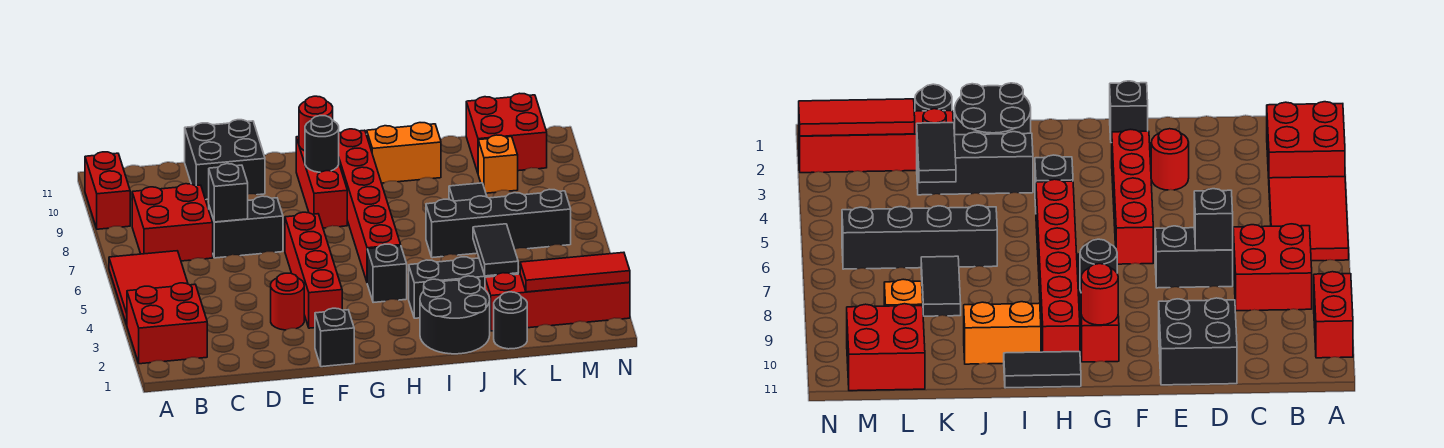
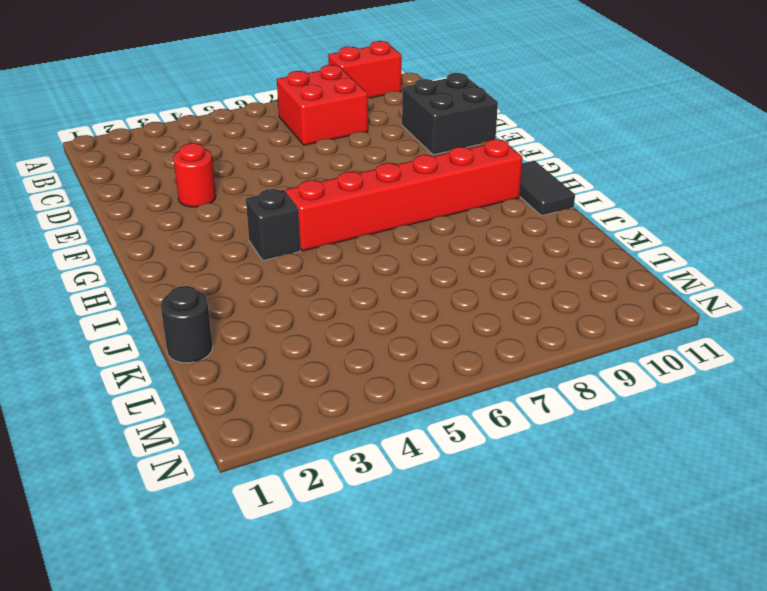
none -> red 2x2 brick [127,283,207,364]
none -> red 2x3 tile [109,251,188,325]
none -> black 1x2 brick [209,196,283,258]

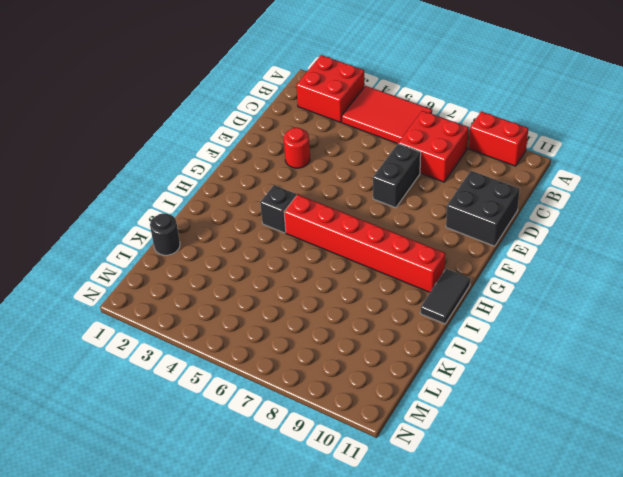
none -> black 1x1 brick [315,308,354,367]
none -> red 1x4 brick [285,212,342,328]
none -> red 1x3 brick [296,137,347,228]

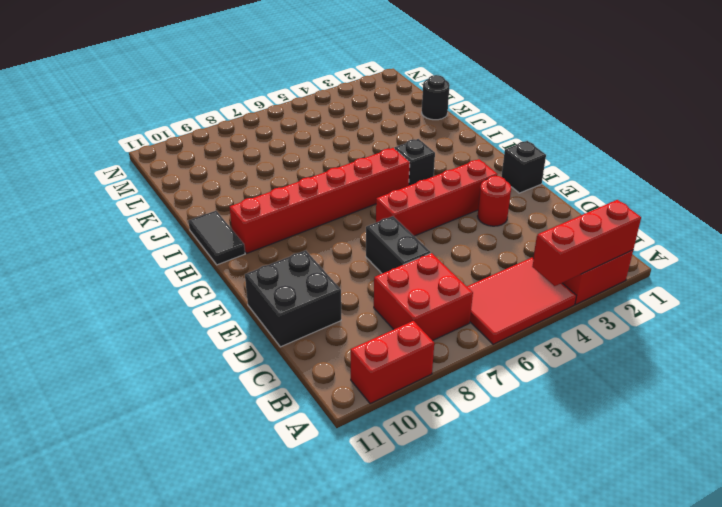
red 1x3 brick [532,200,641,286] -> red 1x3 brick moved to [296,137,347,228]
none -> black 2x2 round brick [420,276,490,354]
none -> black 1x3 brick [409,257,518,318]
none -> orange 1x2 brick [366,123,441,183]

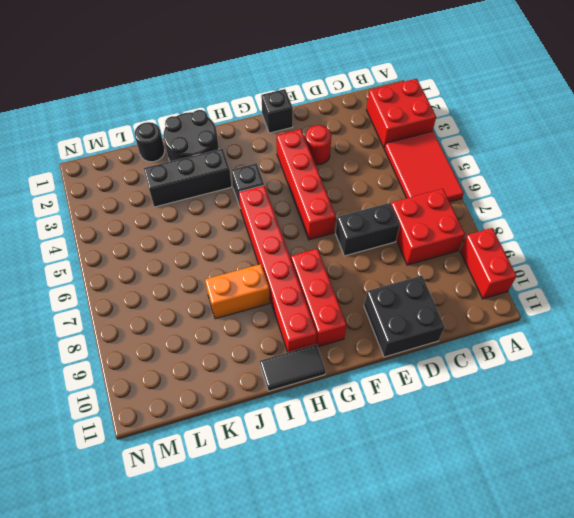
orange 1x2 brick [205,264,270,319] -> orange 1x2 brick moved to [366,123,441,183]
none -> black 1x4 brick [426,189,571,258]
none -> red 1x4 brick [485,273,630,331]
none -> black 1x2 tile [449,183,487,201]

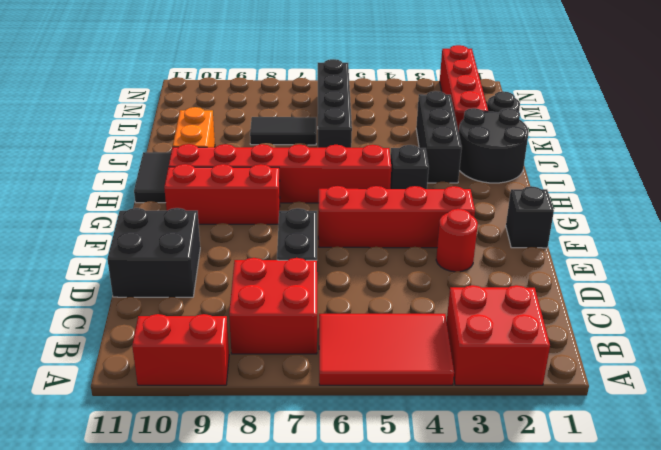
none -> orange 1x1 brick [478,135,518,193]
none -> red 2x2 brick [466,93,547,173]
none -> black 1x1 brick [209,164,248,222]

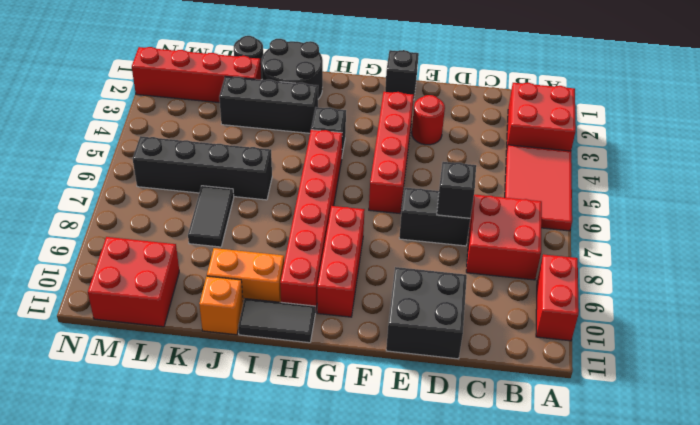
orange 1x1 brick [199,276,243,335] -> orange 1x1 brick moved to [478,135,518,193]
none -> black 1x1 round brick [305,116,339,172]
none -> red 1x1 round brick [299,96,333,151]
none -> black 1x2 tile [473,224,518,276]

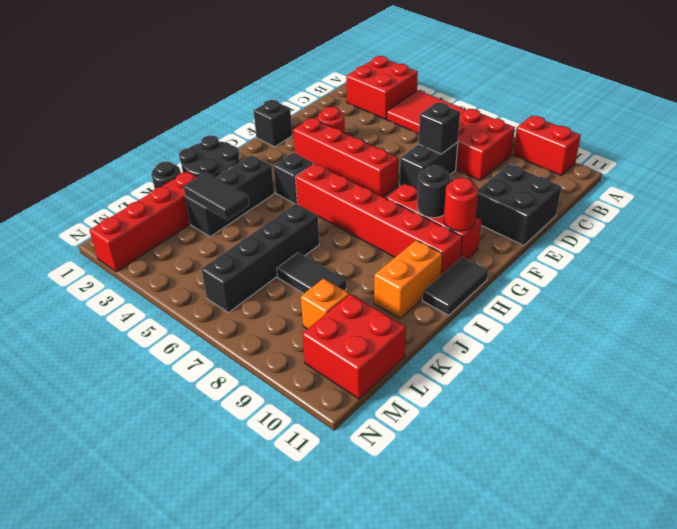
none -> red 1x3 tile [520,252,630,292]

